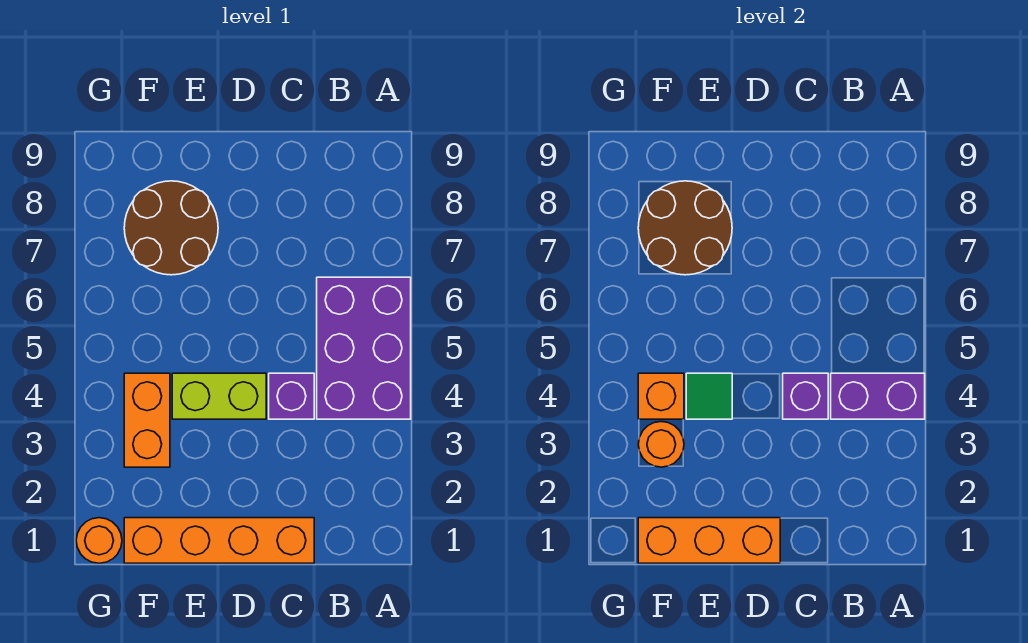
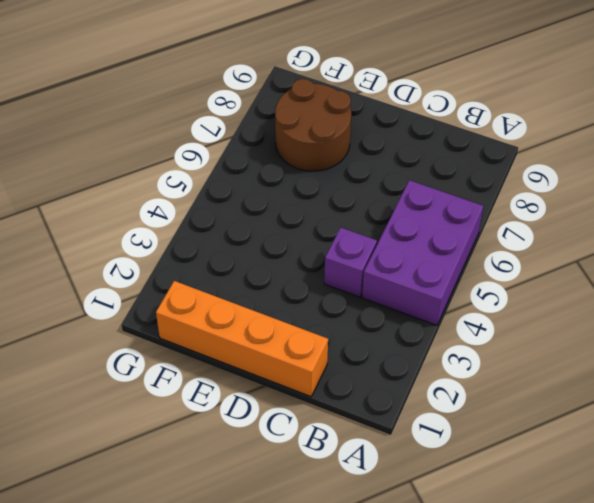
none -> lime 1x2 brick [172,373,266,419]
none -> orange 1x2 brick [124,373,170,467]
none -> orange 1x1 round brick [76,518,122,563]

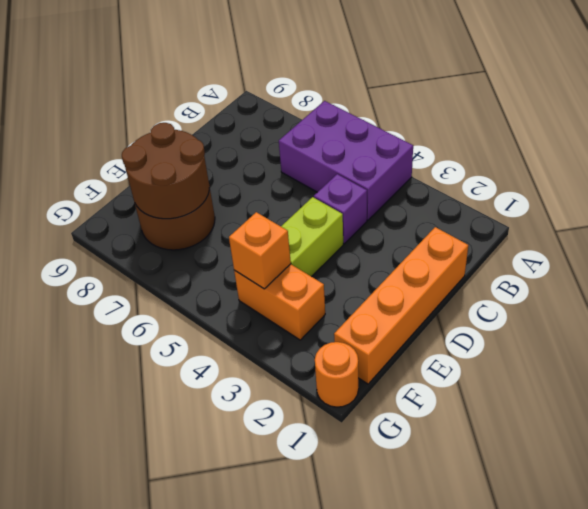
none -> purple 1x2 brick [831,373,925,419]
none -> purple 1x1 brick [783,373,828,419]
none -> orange 1x3 brick [638,518,780,563]

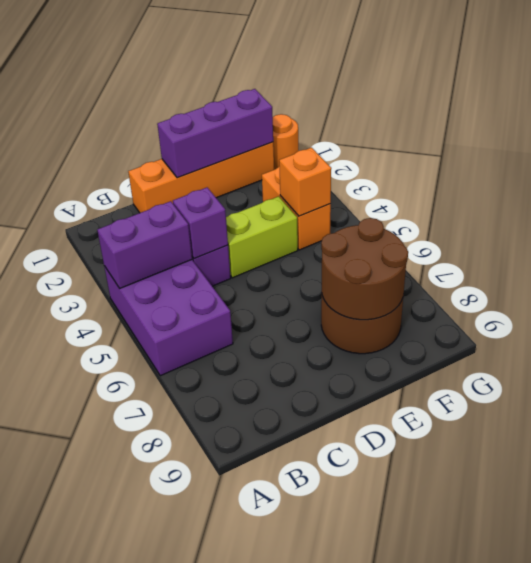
purple 1x3 brick [157,89,273,178] -> orange 1x3 brick [638,518,780,563]
none -> green 1x1 tile [686,373,732,419]
none -> orange 1x1 round brick [638,422,684,467]

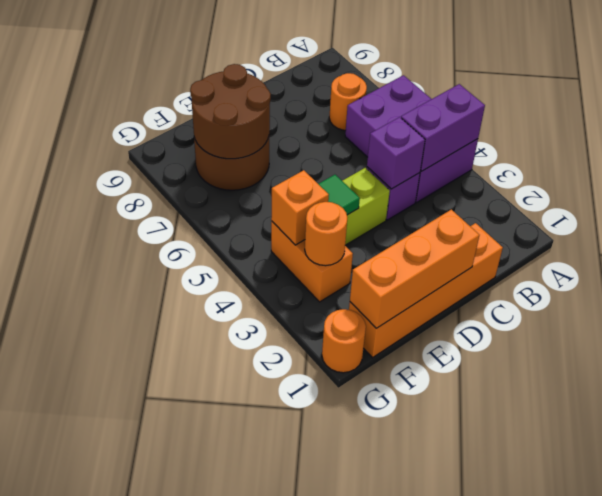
orange 1x1 round brick [329,73,367,130] -> none

